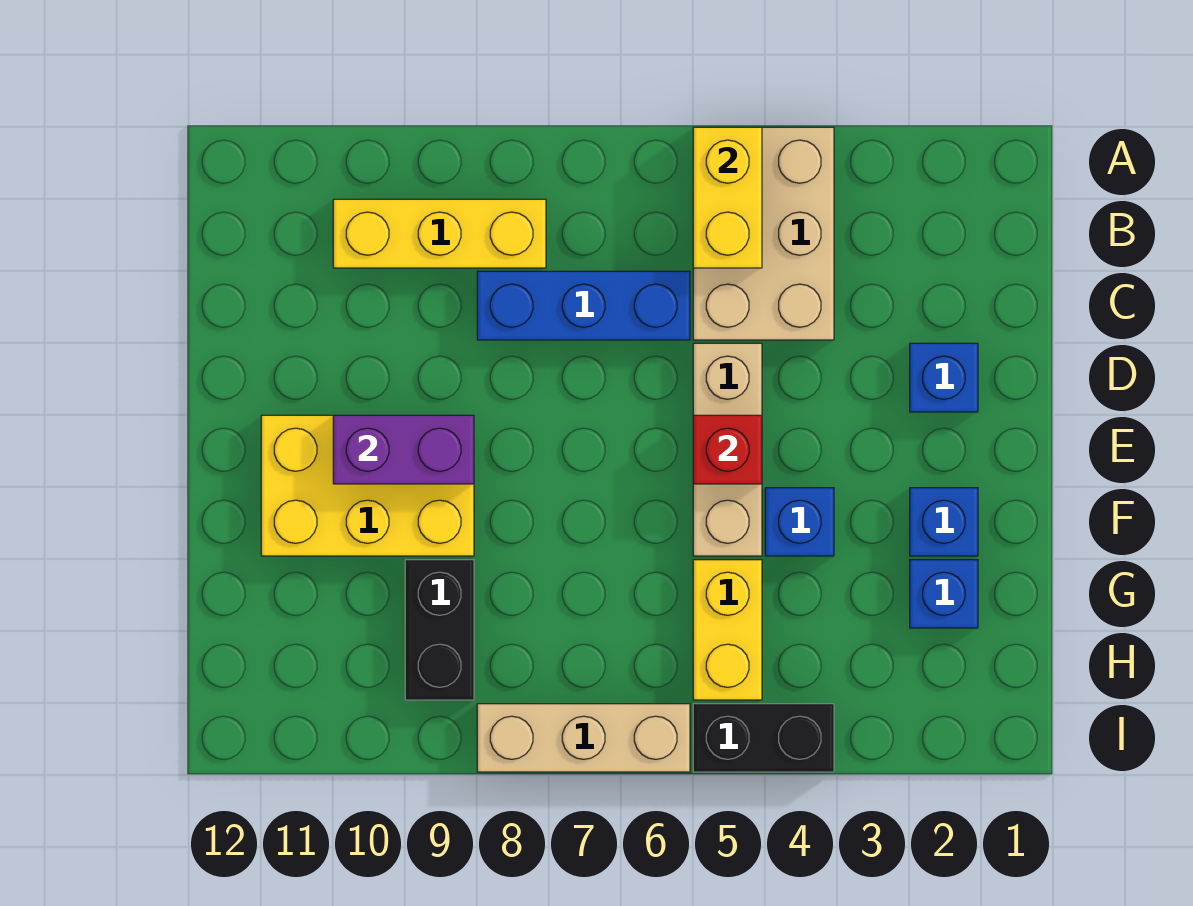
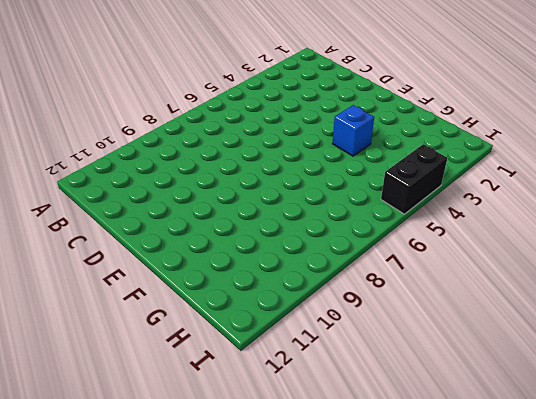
none -> tan 2x3 brick [693,127,834,340]
none -> yellow 1x3 brick [333,199,546,268]
none -> blue 1x3 brick [477,271,690,340]

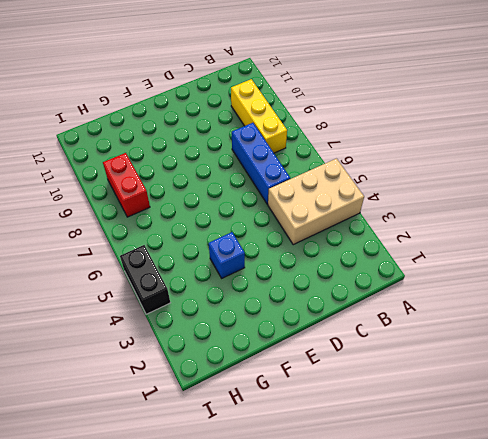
red 1x2 brick [103,153,150,217] -> black 1x2 brick [405,560,474,700]
none -> blue 1x1 brick [910,343,978,412]
none -> tan 1x3 brick [693,343,762,556]
none -> yellow 2x3 brick [261,415,474,556]

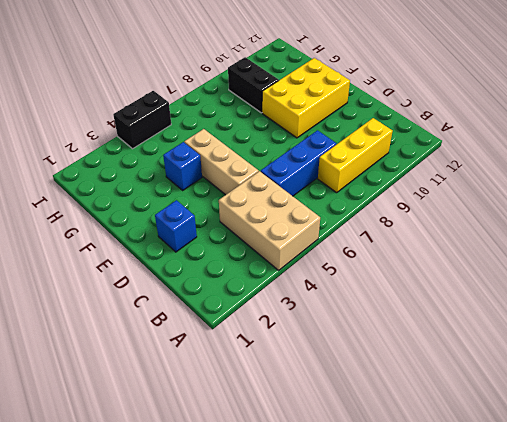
none -> blue 1x1 brick [910,488,978,556]
none -> blue 1x1 brick [910,560,978,628]
none -> yellow 1x2 brick [693,560,762,700]

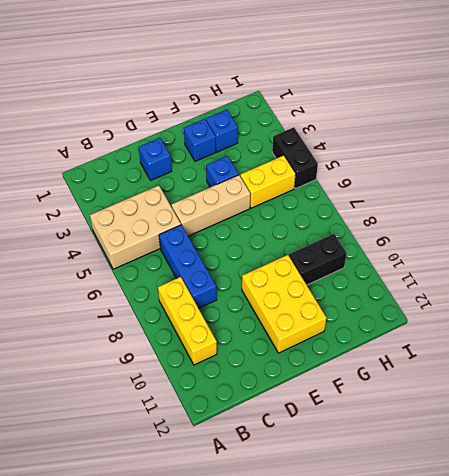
none -> tan 1x3 brick [477,704,690,772]
none -> yellow 1x2 brick [693,127,762,268]
none -> red 1x1 brick [693,415,762,484]

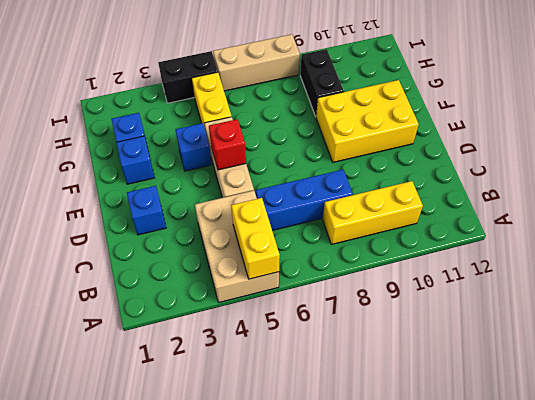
none -> purple 1x2 brick [333,415,474,484]

